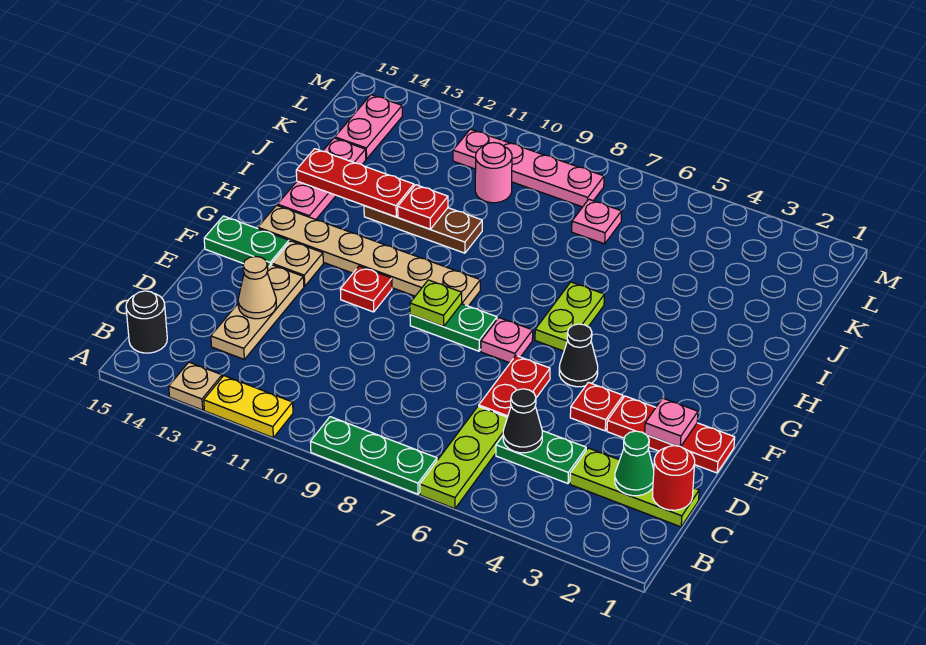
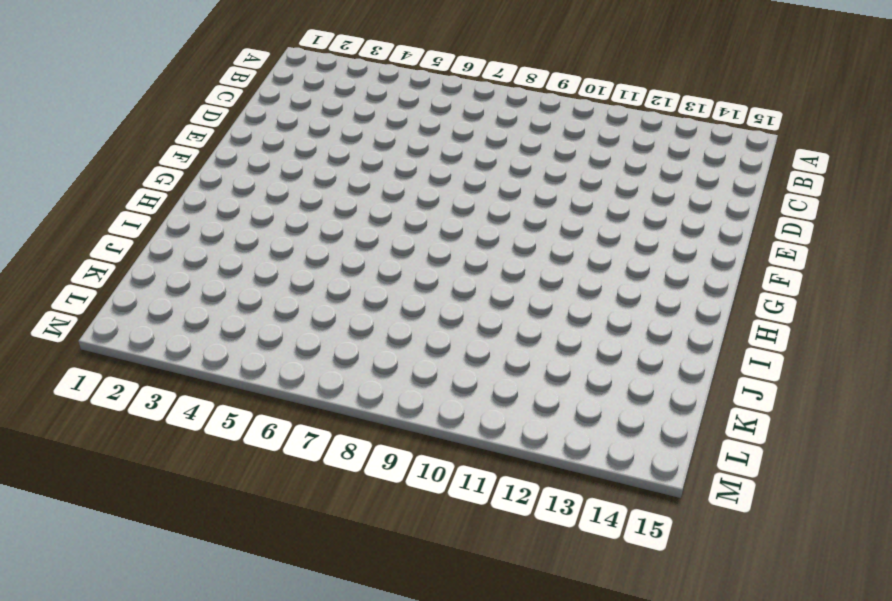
none -> lime 1x3 plate [420,406,507,509]
none -> green 1x3 plate [311,417,437,494]
none -> yellow 1x2 plate [204,376,293,438]
none -> tan 1x1 plate [169,362,222,410]

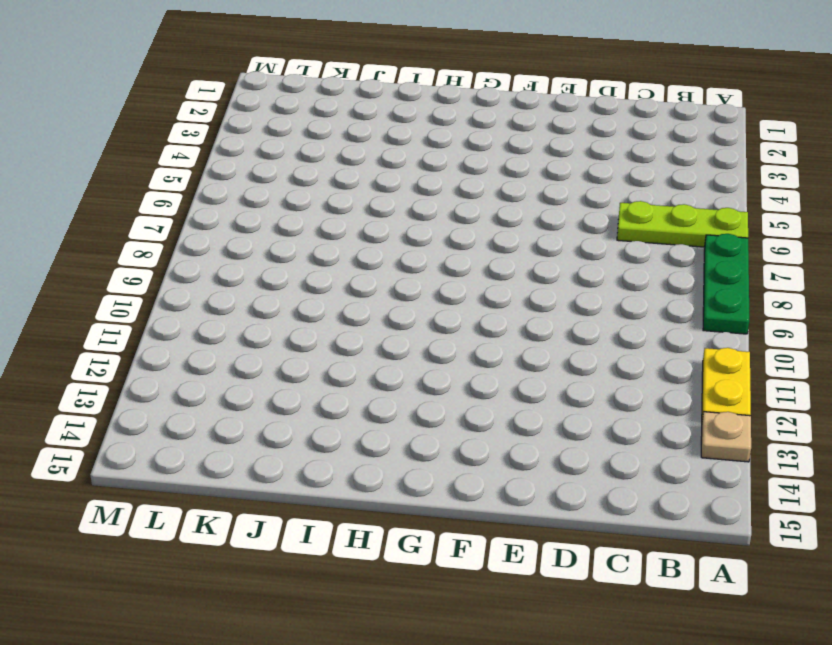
none -> black 1x1 round brick [126,291,167,353]
none -> lime 1x3 plate [570,448,699,527]
none -> green 1x2 plate [496,431,586,484]
none -> tan 1x3 plate [211,265,304,359]

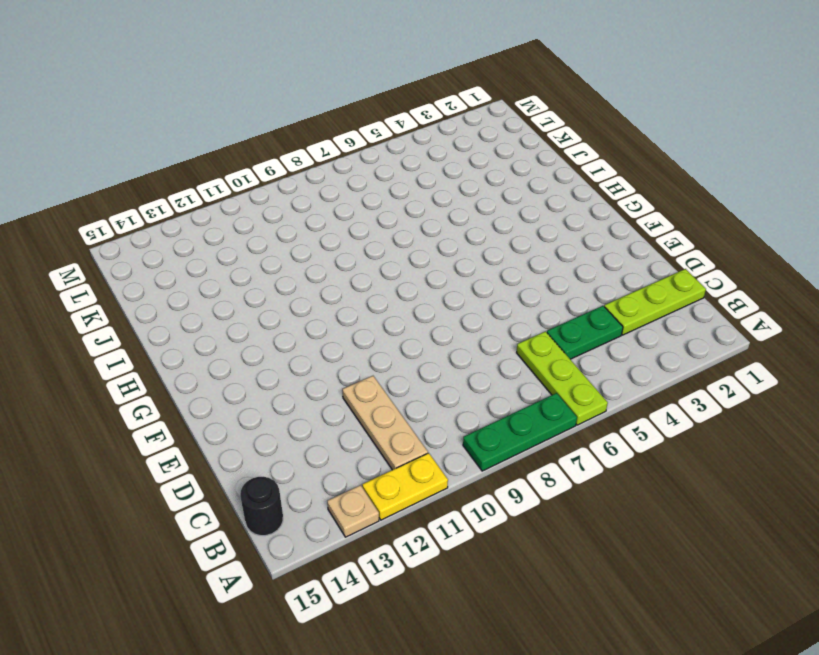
tan 1x3 plate [342,376,428,470] -> tan 1x3 plate moved to [211,265,304,359]
none -> red 1x2 plate [479,356,550,417]
none -> red 1x3 plate [607,396,735,473]
none -> red 1x1 plate [570,382,623,431]
none -> black 1x1 cone [559,324,598,387]

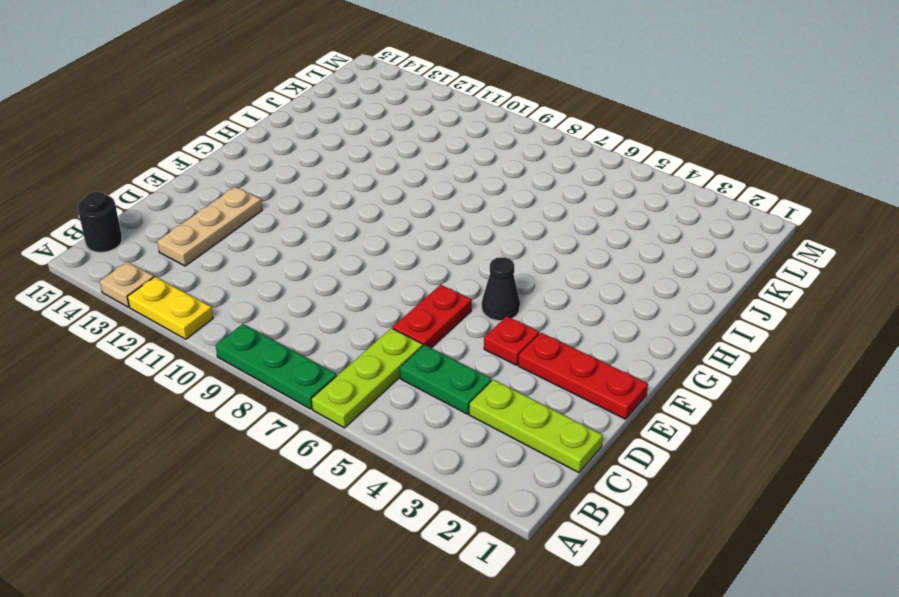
none -> pink 1x1 plate [481,318,533,363]
none -> green 1x2 plate [410,304,497,351]
none -> red 1x1 plate [340,266,392,312]
none -> tan 1x1 plate [272,241,323,286]

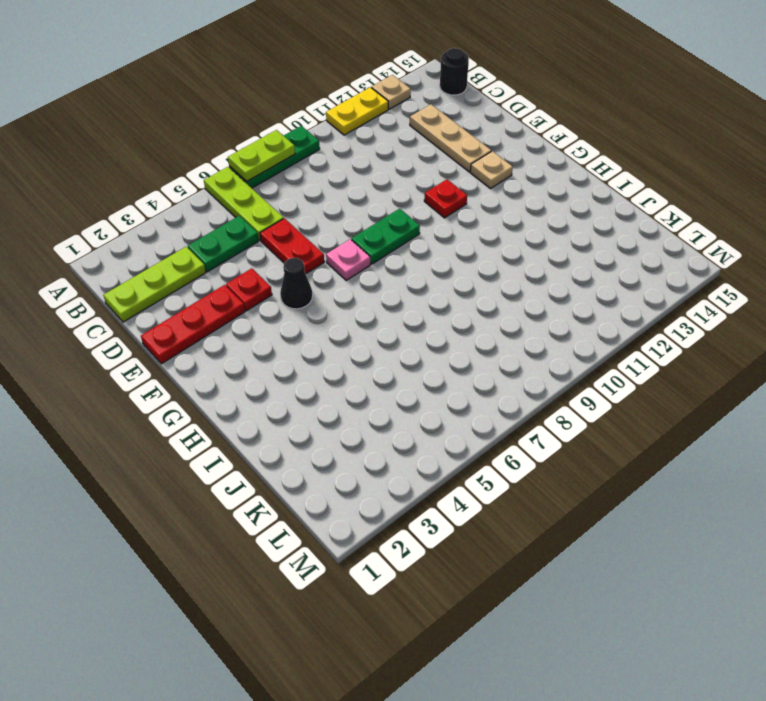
lime 1x2 plate [228,130,295,182] -> lime 1x2 plate turned to [535,282,604,351]
none -> green 1x2 plate [204,216,289,268]
none -> tan 1x6 plate [258,205,480,306]
none -> pink 1x3 plate [277,138,366,219]
none -> brown 1x3 plate [364,206,482,253]

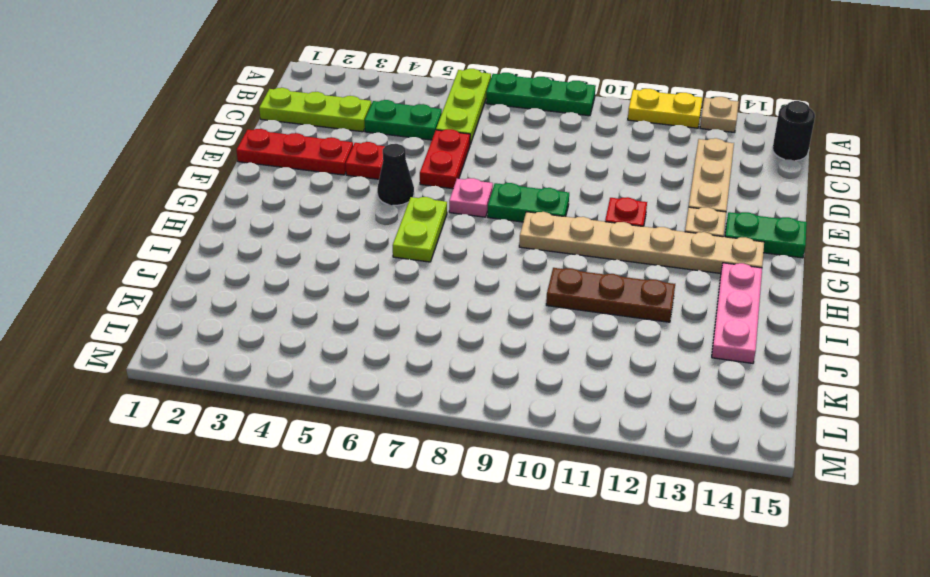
none -> pink 1x1 plate [572,199,622,244]
none -> pink 1x1 round brick [475,143,512,203]
none -> pink 1x2 plate [335,95,402,159]
none -> pink 1x4 plate [453,129,604,207]

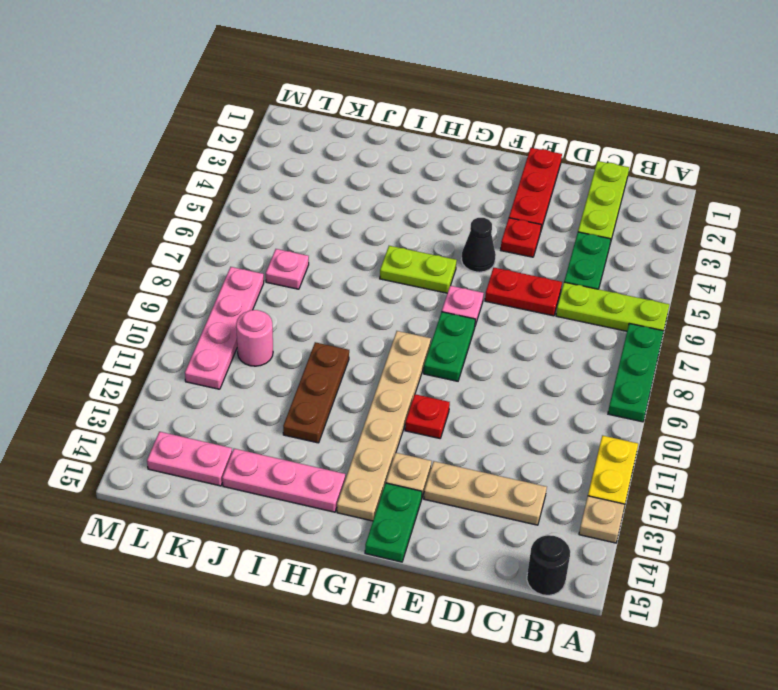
none -> red 1x1 round brick [653,446,695,510]
none -> green 1x1 cone [615,431,654,496]
none -> black 1x1 cone [503,389,542,453]
none -> tan 1x1 cone [238,256,276,319]

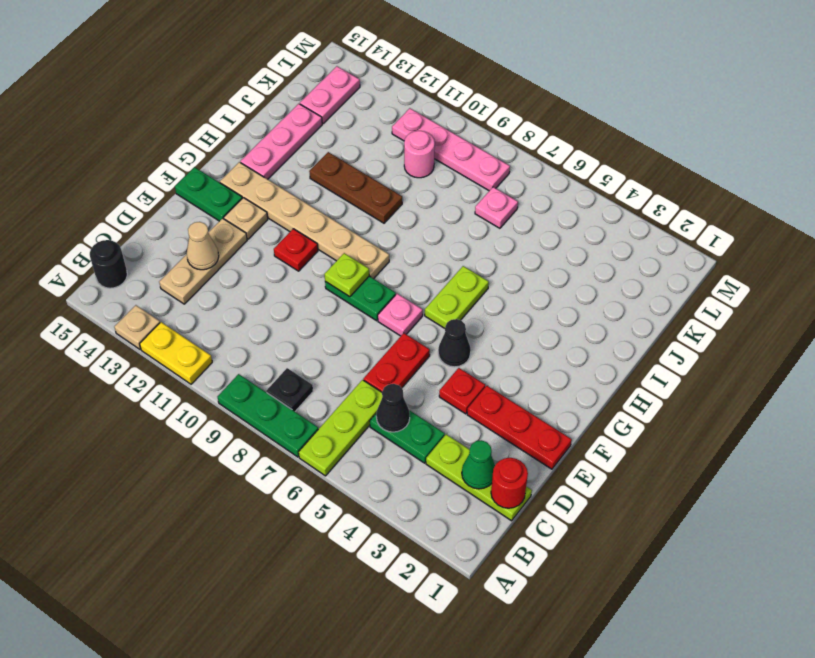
black 1x1 plate [266,368,313,411] -> none
none -> pink 1x1 plate [645,398,698,447]
none -> red 1x1 plate [398,185,448,229]
none -> red 1x3 plate [296,149,414,217]

